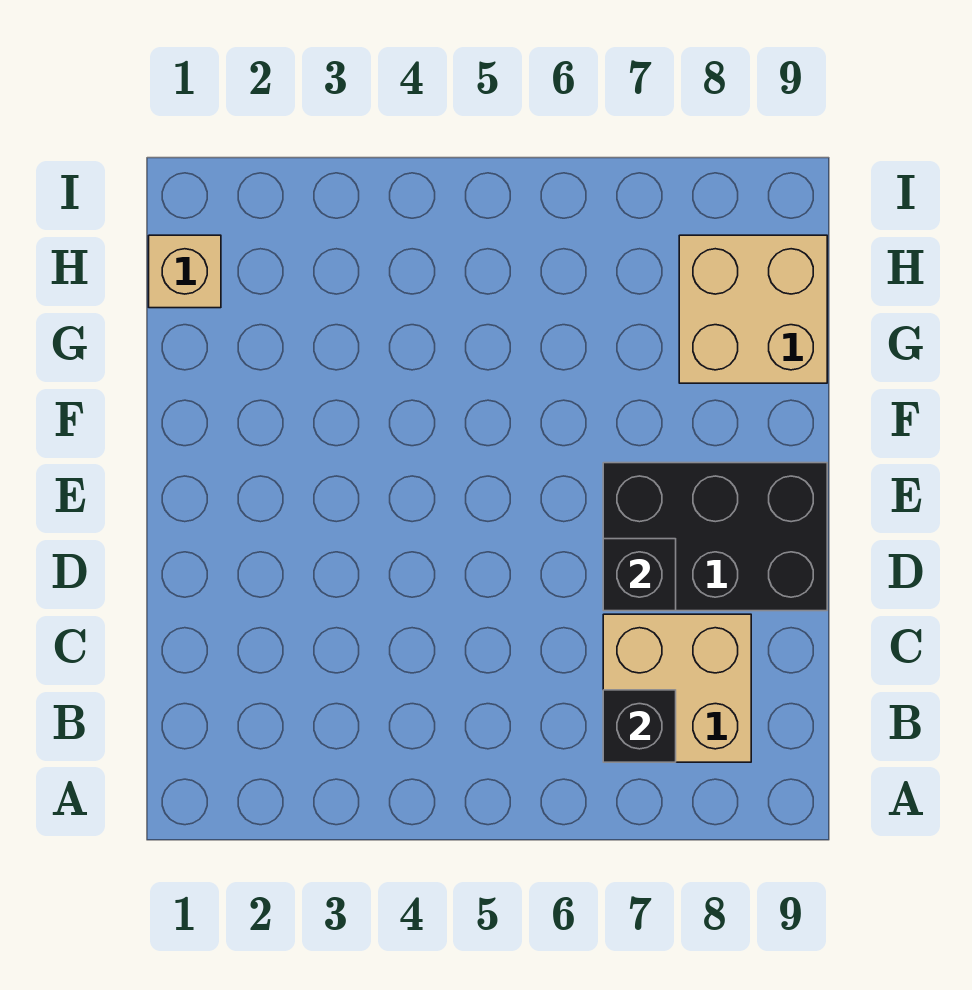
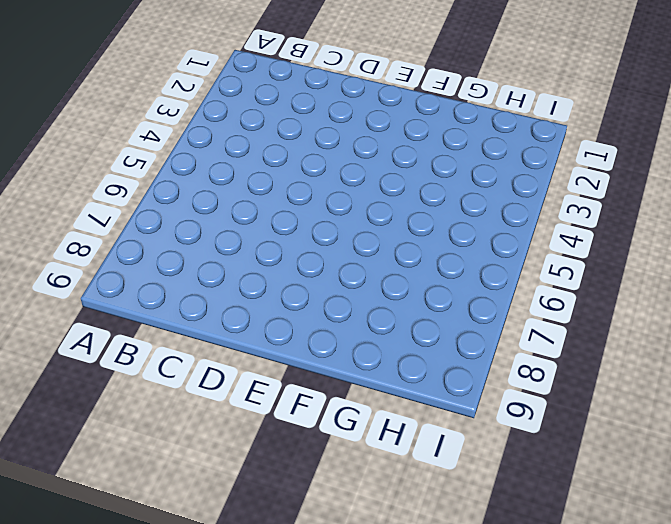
none -> tan 2x2 brick [603,614,751,762]
none -> black 2x3 brick [603,463,827,611]

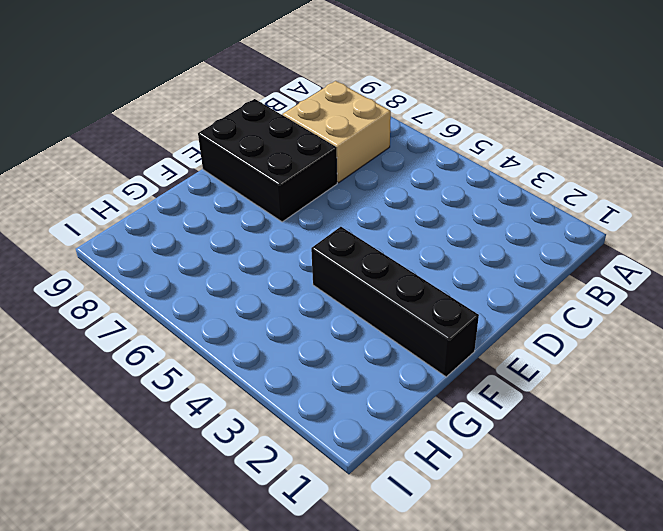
black 1x4 brick [311,227,479,377] -> none
none -> tan 2x2 brick [679,235,827,383]
none -> tan 1x1 brick [149,235,221,308]

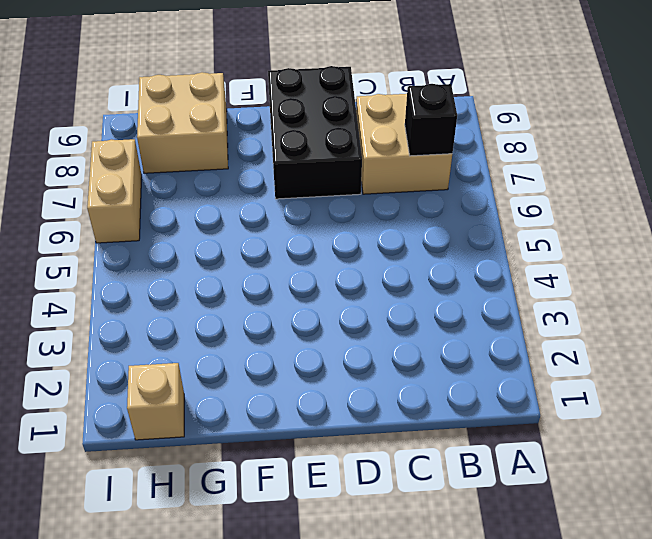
tan 1x2 brick [87,139,142,243] -> none
none -> black 1x1 brick [603,539,676,611]

